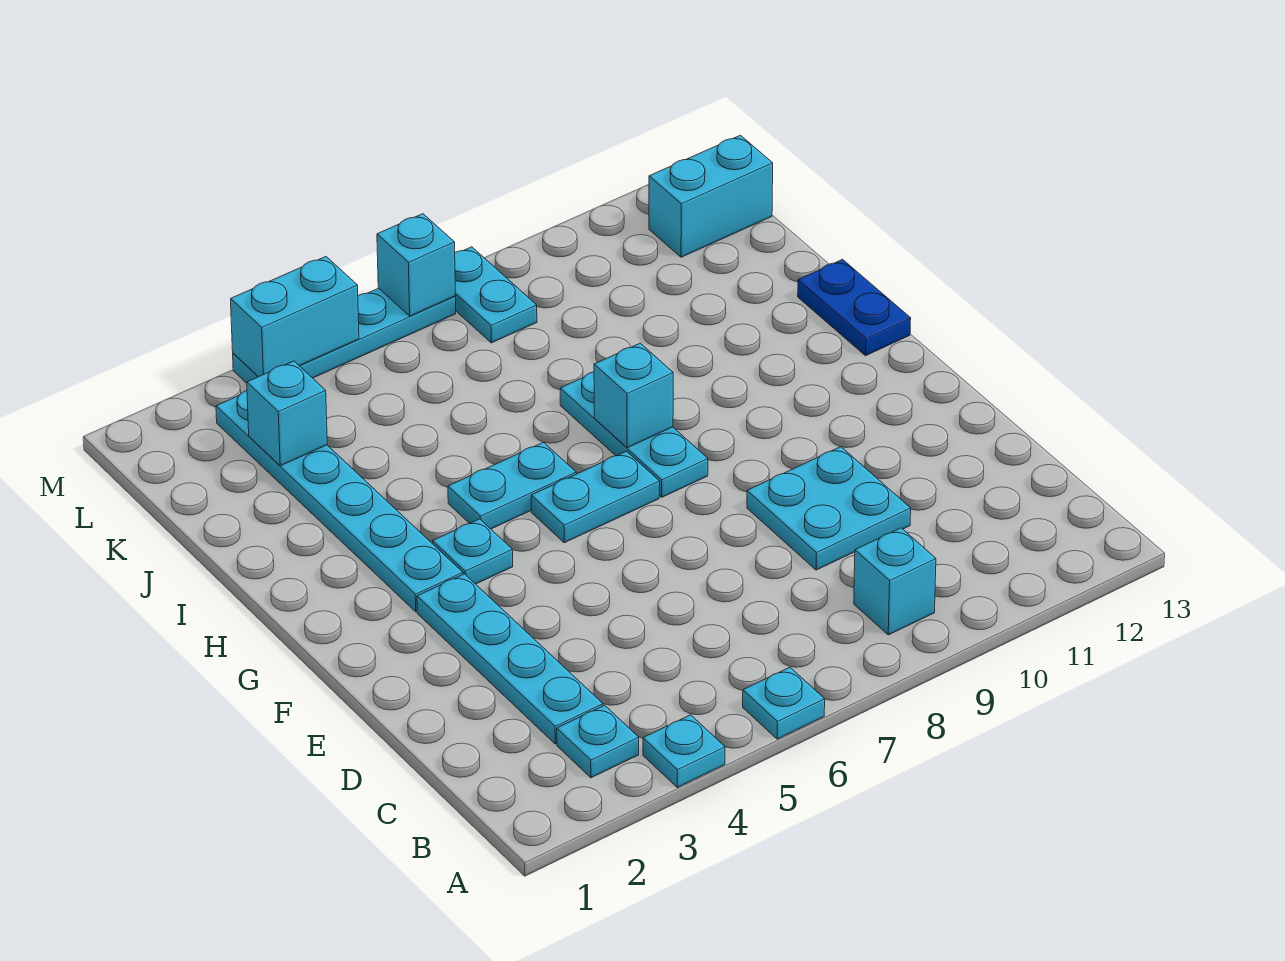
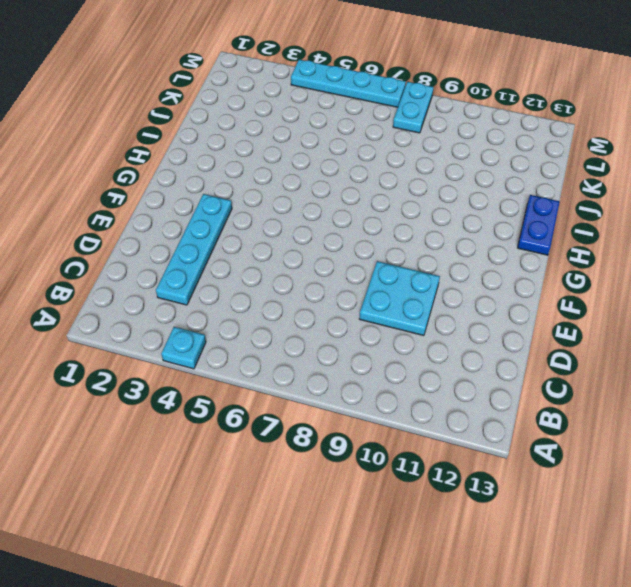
none -> cyan 1x1 plate [743,667,825,739]
none -> cyan 1x1 plate [557,705,639,778]
none -> cyan 1x1 brick [854,528,936,635]

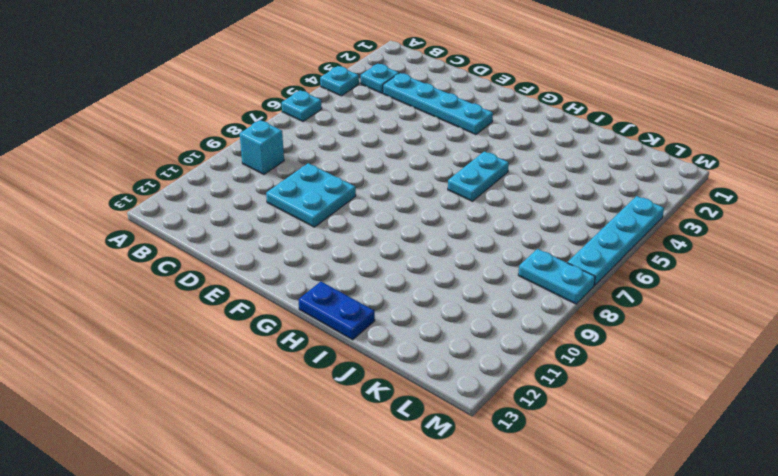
none -> cyan 1x6 plate [216,391,463,612]
none -> cyan 1x1 plate [433,519,513,584]
none -> cyan 1x2 plate [531,451,660,543]

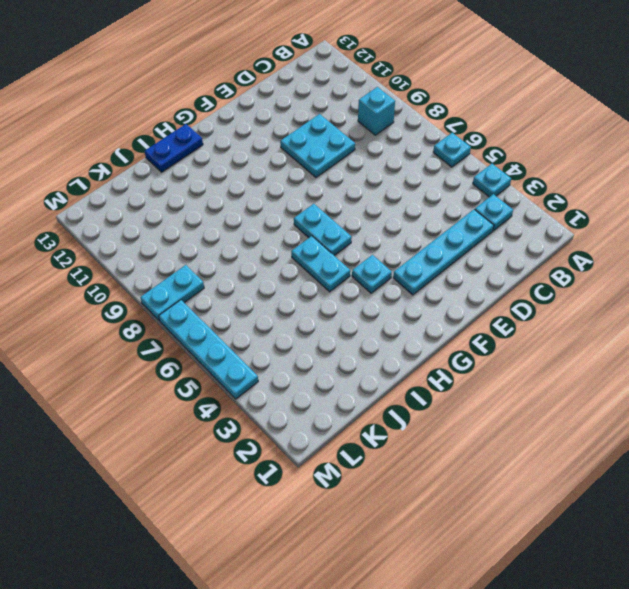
none -> cyan 1x6 plate [216,391,463,612]
none -> cyan 1x3 plate [560,372,708,497]
none -> cyan 1x2 brick [649,135,773,257]

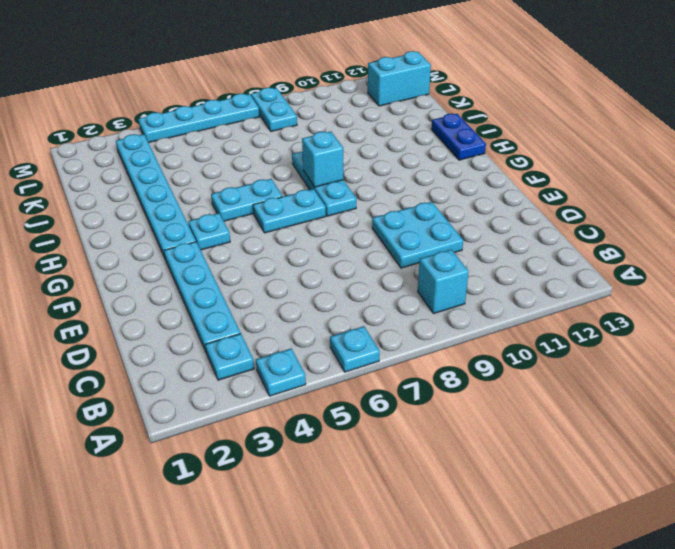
none -> cyan 1x1 brick [247,361,327,466]
none -> cyan 1x2 brick [231,257,359,377]
none -> cyan 1x1 brick [377,214,455,316]

